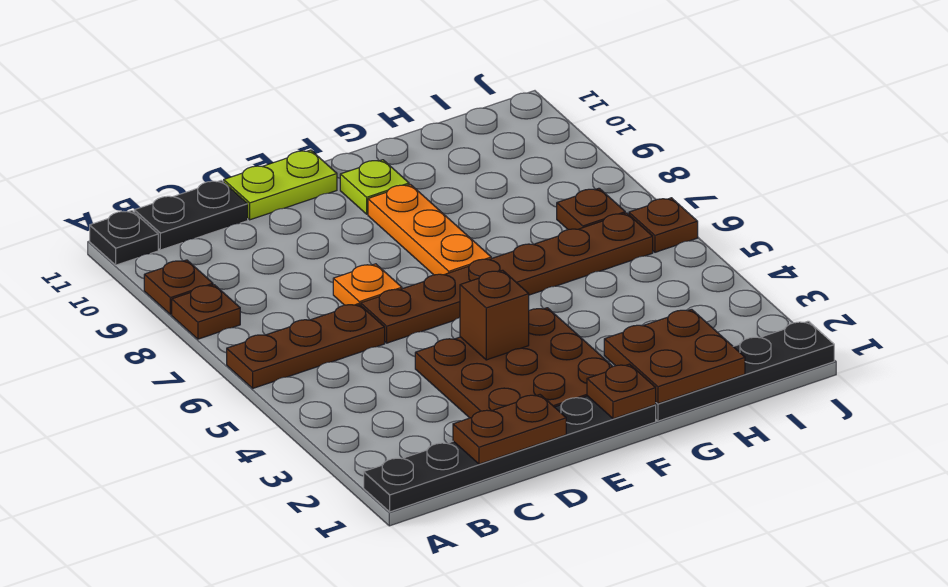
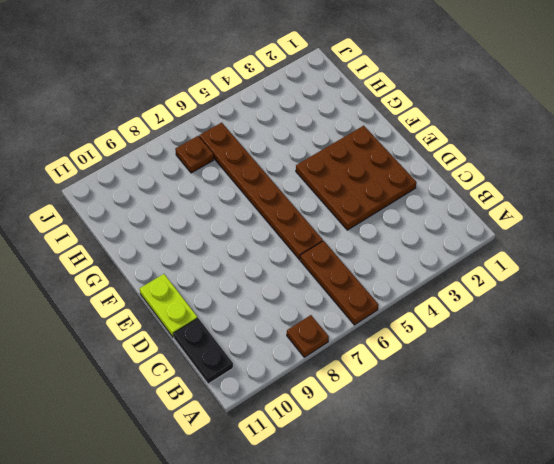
none -> black 1x6 plate [364,396,656,512]
none -> brown 1x1 plate [144,260,213,315]
none -> black 1x1 plate [90,211,158,265]

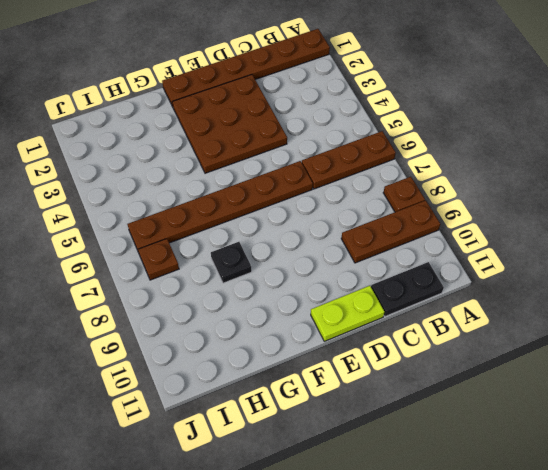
brown 1x6 plate [162,29,330,107] -> black 1x6 plate [364,396,656,512]
brown 1x3 plate [341,200,440,263] -> brown 1x1 plate [144,260,213,315]
black 1x1 plate [211,242,252,283] -> black 1x1 plate moved to [90,211,158,265]
none -> orange 1x1 plate [333,264,402,305]
none -> orange 1x3 plate [368,184,491,275]
none -> lime 1x1 plate [340,160,409,214]

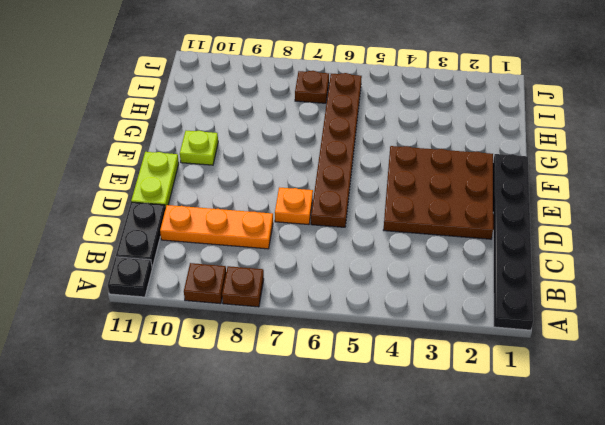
orange 1x3 plate [160,205,273,249] -> orange 1x3 plate moved to [368,184,491,275]
none -> brown 1x3 plate [227,304,385,388]
none -> black 1x4 plate [656,321,834,421]
none -> brown 1x1 plate [629,198,698,252]

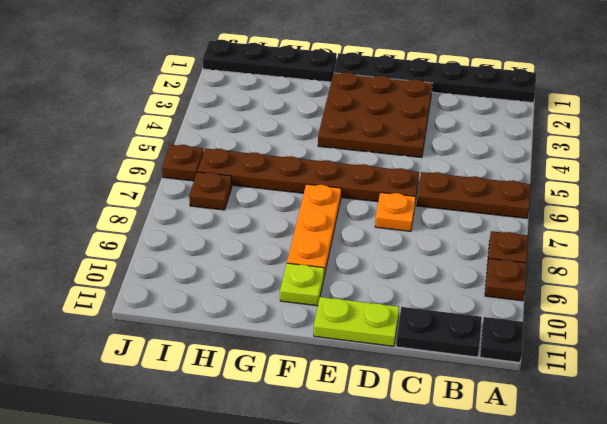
none -> brown 1x2 plate [453,395,566,464]
none -> brown 1x1 brick [460,270,529,360]
none -> brown 1x1 plate [587,364,656,419]

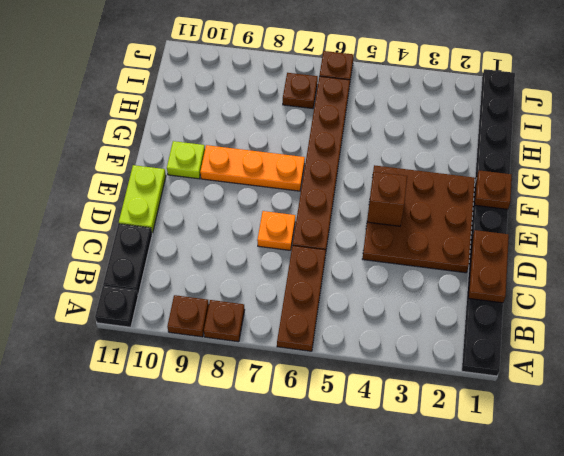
none -> brown 2x2 plate [604,309,745,404]

